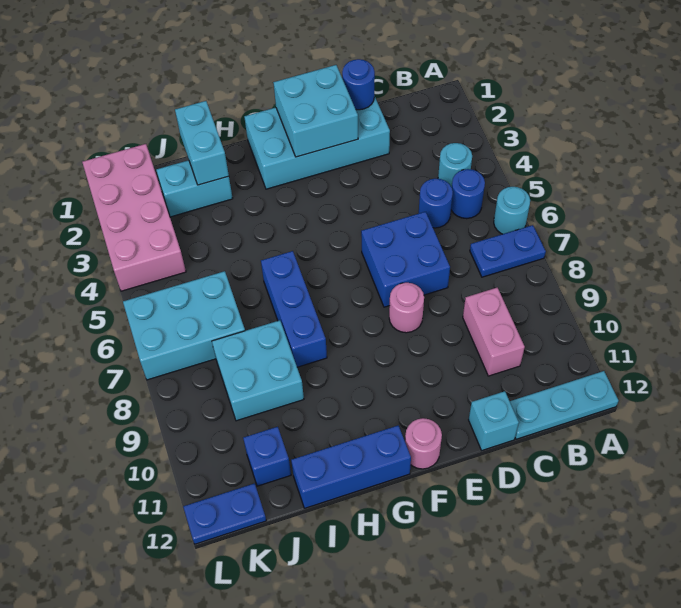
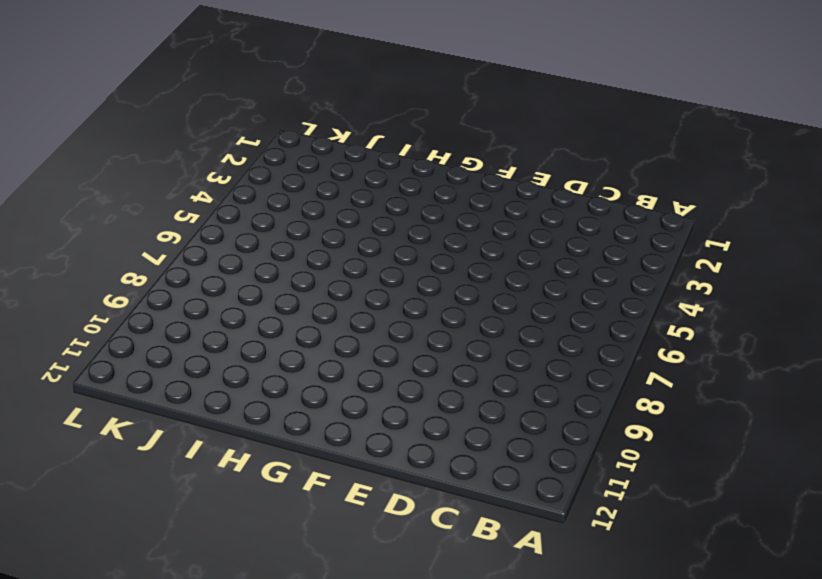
none -> cyan 1x1 round brick [494,187,530,234]
none -> blue 1x2 plate [470,225,546,277]
none -> cyan 1x3 plate [510,371,619,439]

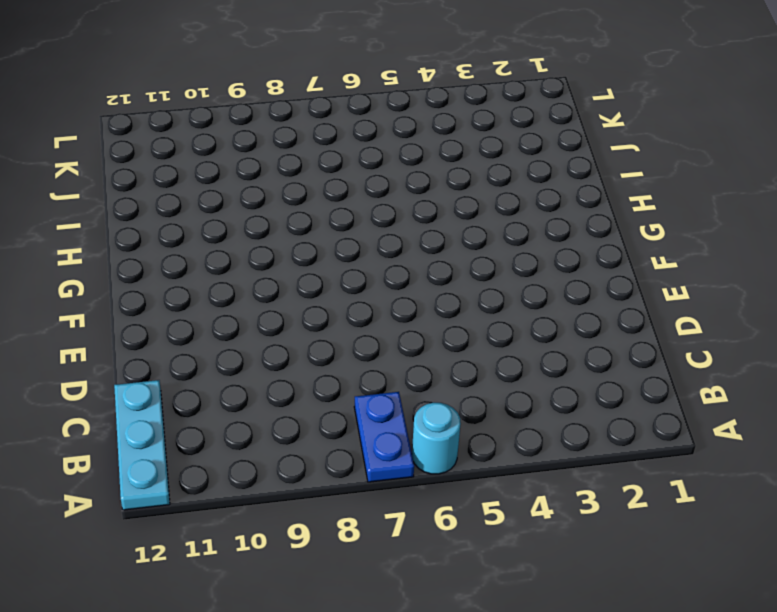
none -> cyan 1x1 round brick [438,143,472,187]
none -> blue 1x1 round brick [451,169,485,219]
none -> blue 1x1 round brick [419,179,453,228]

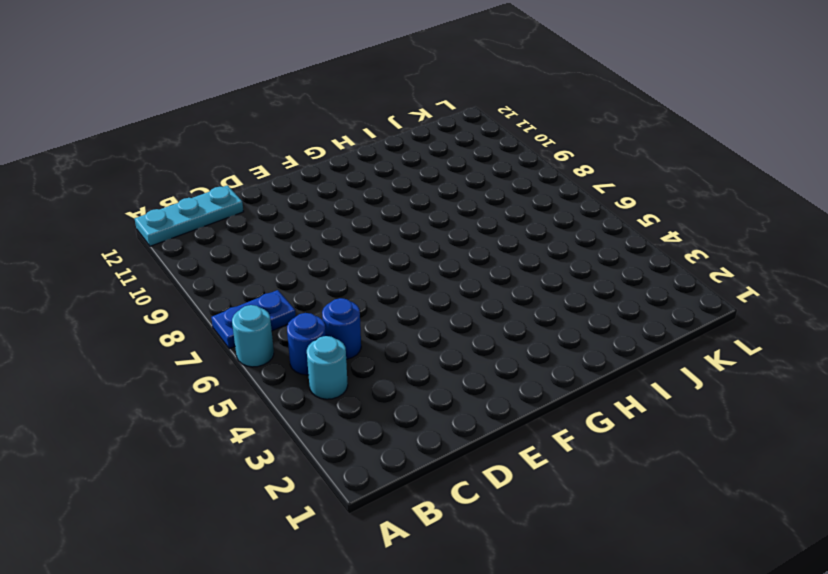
none -> pink 1x2 brick [463,288,525,376]
none -> cyan 2x4 brick [244,96,390,189]
none -> blue 2x2 brick [361,212,450,307]

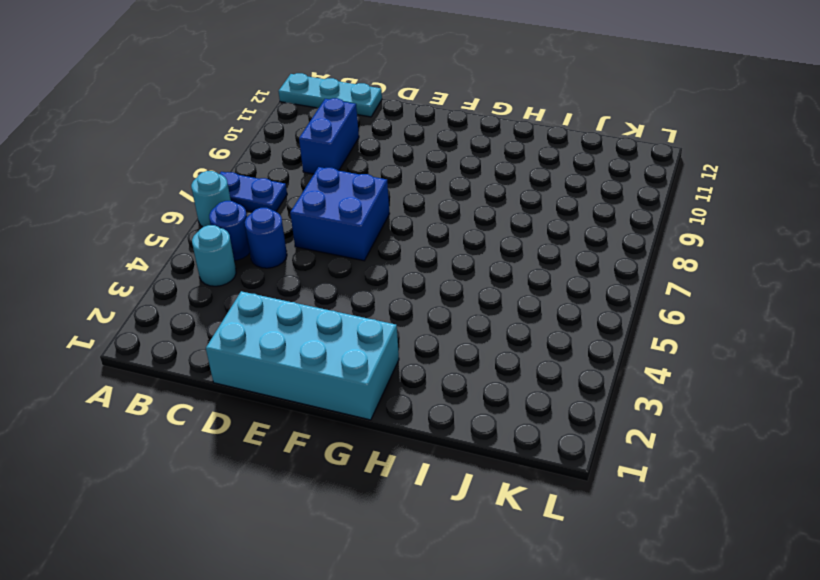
blue 1x2 brick [299,98,359,174] -> pink 1x2 brick [463,288,525,376]
none -> cyan 1x1 brick [469,391,519,450]
none -> pink 1x1 round brick [389,283,424,333]
none -> pink 1x1 round brick [405,418,442,469]

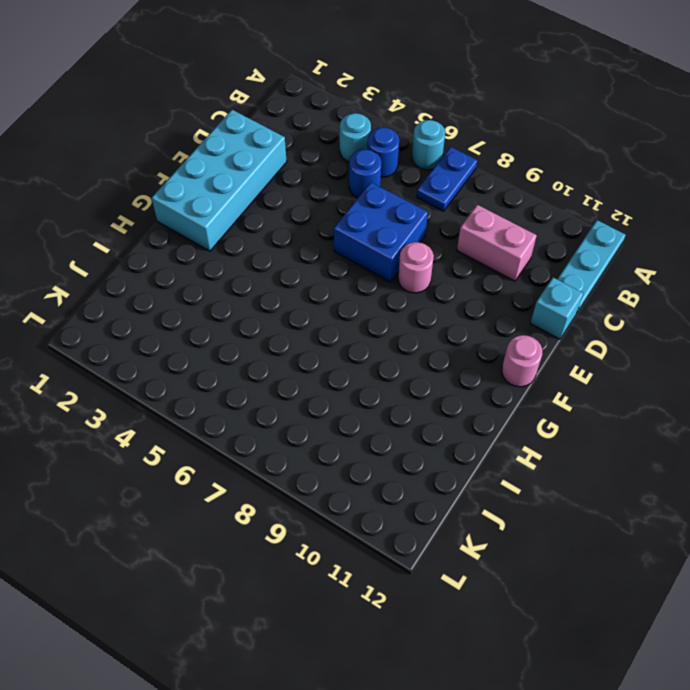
none -> blue 1x3 brick [291,426,411,508]
none -> blue 1x3 brick [261,251,327,367]
none -> cyan 1x2 brick [156,160,233,217]

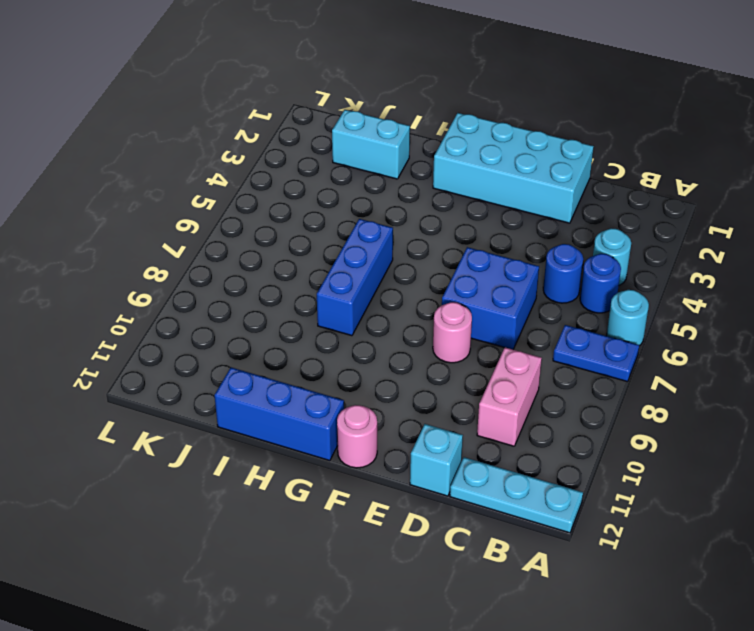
none -> cyan 2x2 brick [212,320,304,421]
none -> cyan 2x3 brick [123,271,245,380]
none -> blue 1x1 brick [243,427,291,486]

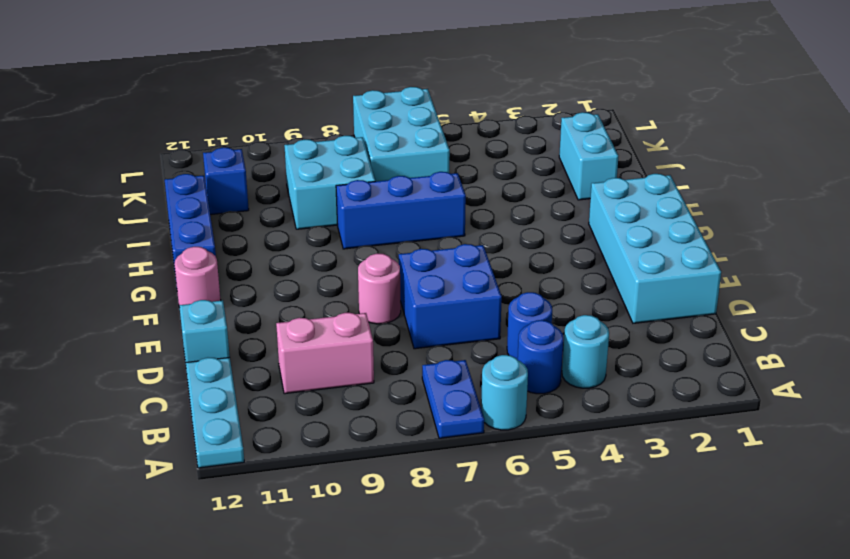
none -> pink 2x4 brick [82,144,186,291]
none -> blue 1x2 plate [183,483,266,544]
none -> blue 1x1 round brick [342,59,375,110]

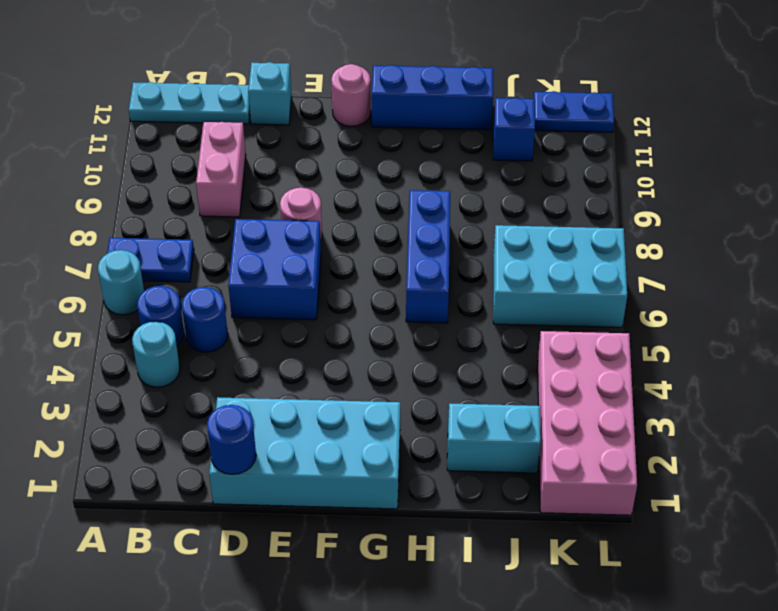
none -> cyan 2x2 brick [212,320,304,421]
none -> cyan 2x2 brick [273,65,358,157]
none -> cyan 1x2 brick [175,101,229,185]

